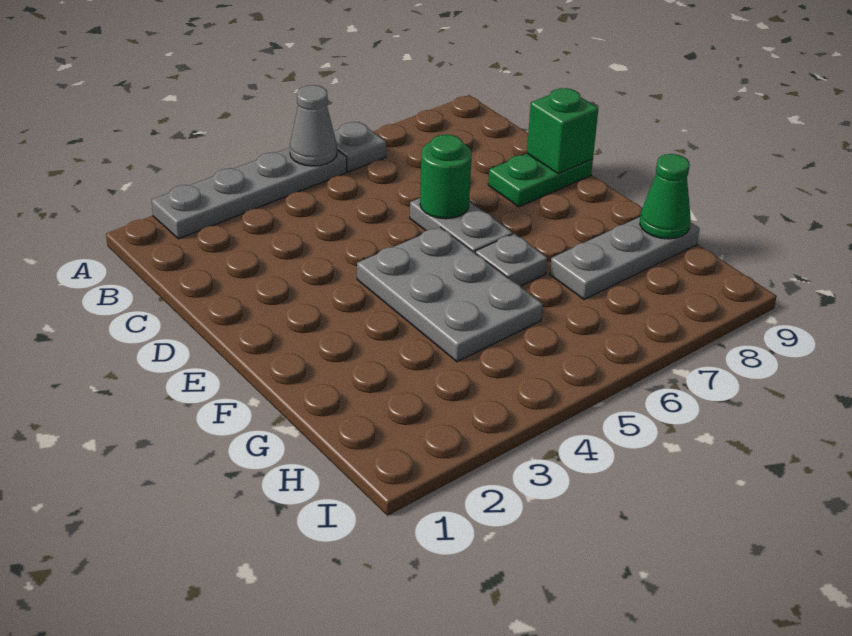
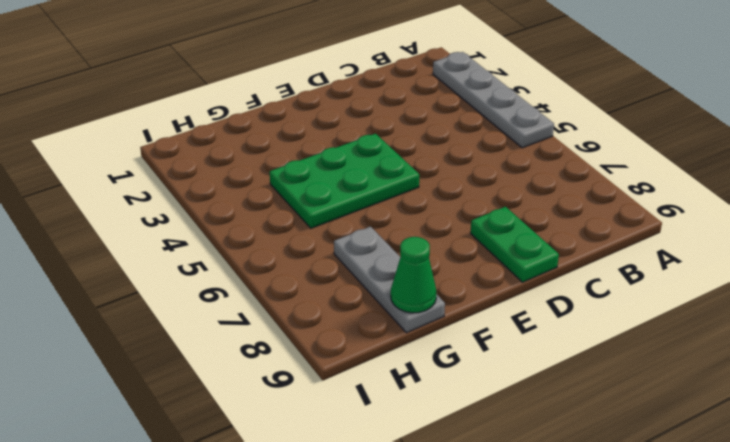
green 2x3 plate [270,134,419,228] -> grey 2x3 plate [357,227,543,362]
none -> grey 1x1 plate [334,122,386,172]
none -> grey 1x2 plate [410,198,513,253]

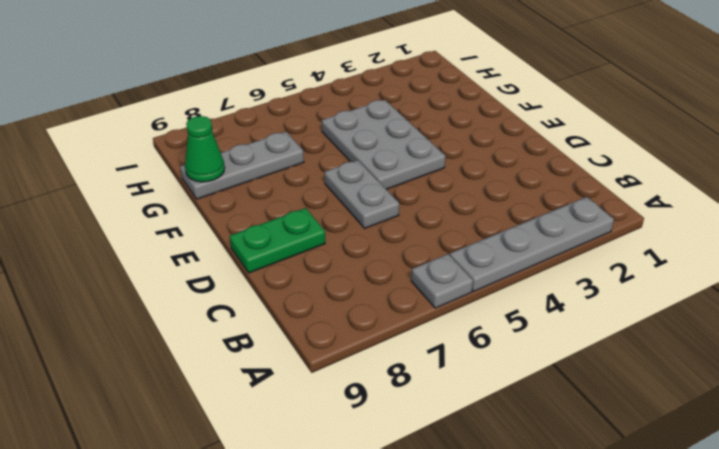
none -> grey 1x1 plate [475,234,548,286]
none -> grey 1x1 cone [290,85,337,166]

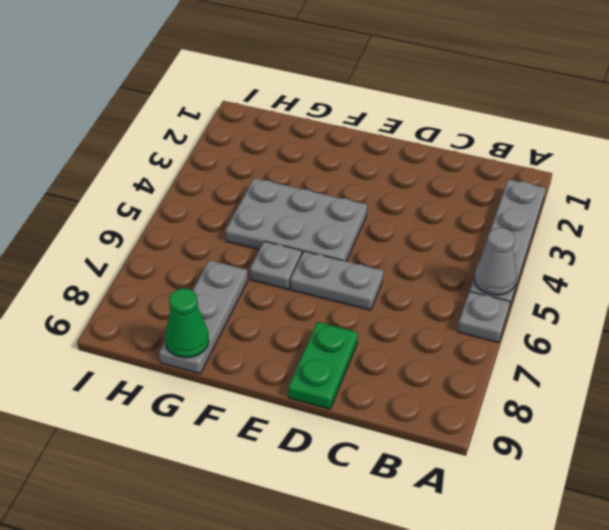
none -> green 1x1 round brick [420,135,472,219]
none -> green 1x1 brick [527,88,598,174]

